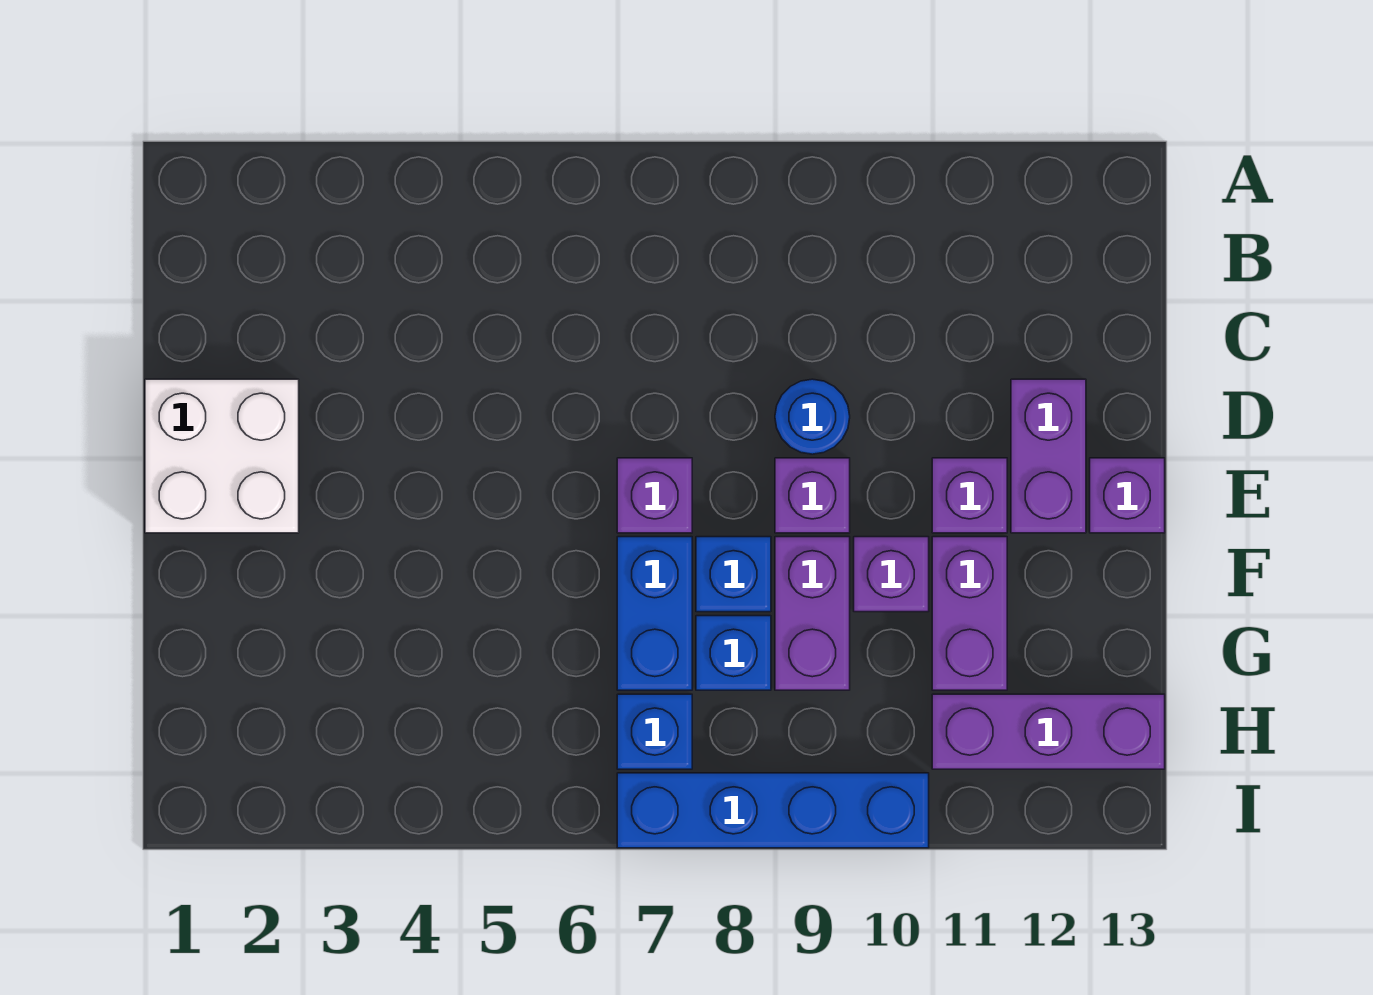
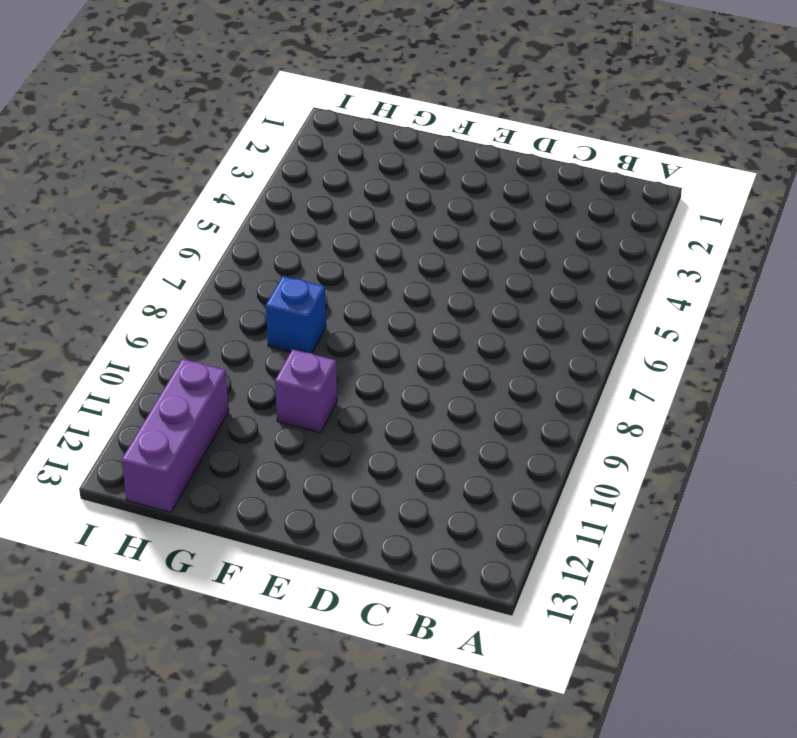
none -> white 2x2 brick [145,379,299,533]
none -> blue 1x1 round brick [775,379,850,454]
none -> purple 1x2 brick [1011,379,1086,533]

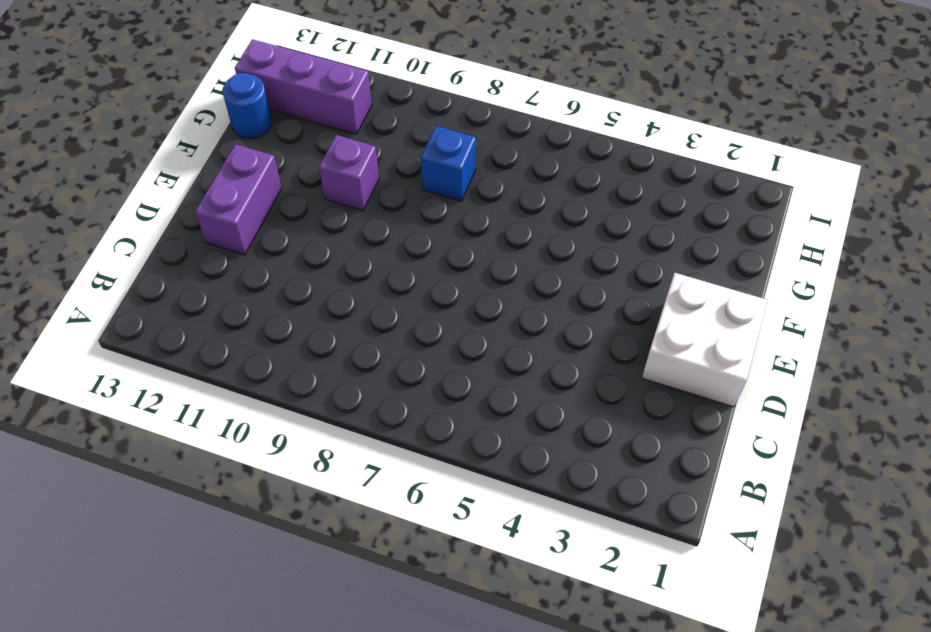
blue 1x1 round brick [223,73,272,139] -> blue 1x1 round brick moved to [775,379,850,454]
none -> purple 1x1 brick [617,458,692,533]
none -> purple 1x1 brick [775,458,850,533]
none -> purple 1x1 brick [932,458,1007,533]

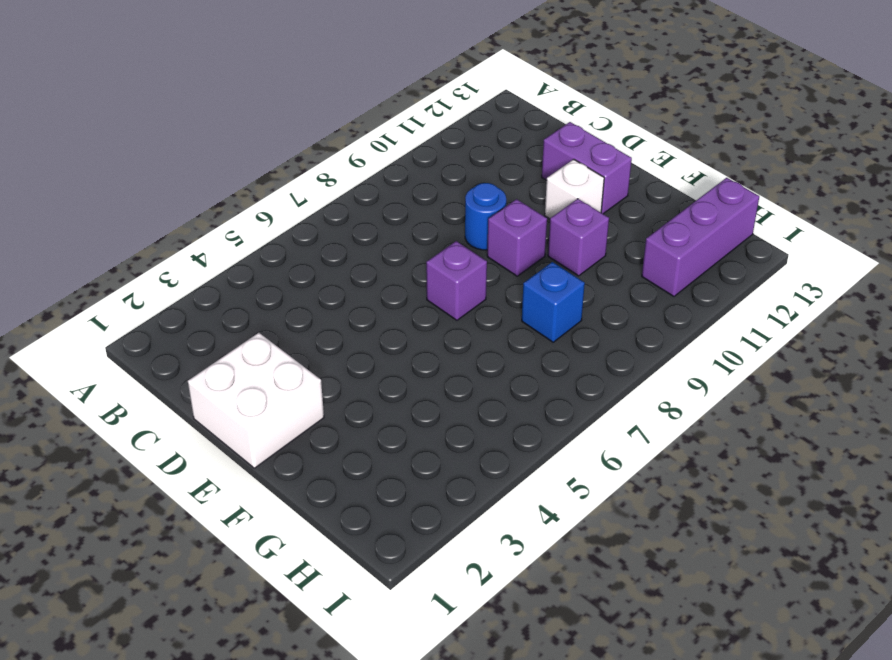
white 1x1 brick [545,159,604,219] -> purple 1x1 brick [932,458,1007,533]
none -> purple 1x1 brick [1090,458,1165,533]
none -> blue 1x2 brick [617,537,692,690]
none -> blue 1x1 brick [696,537,771,612]

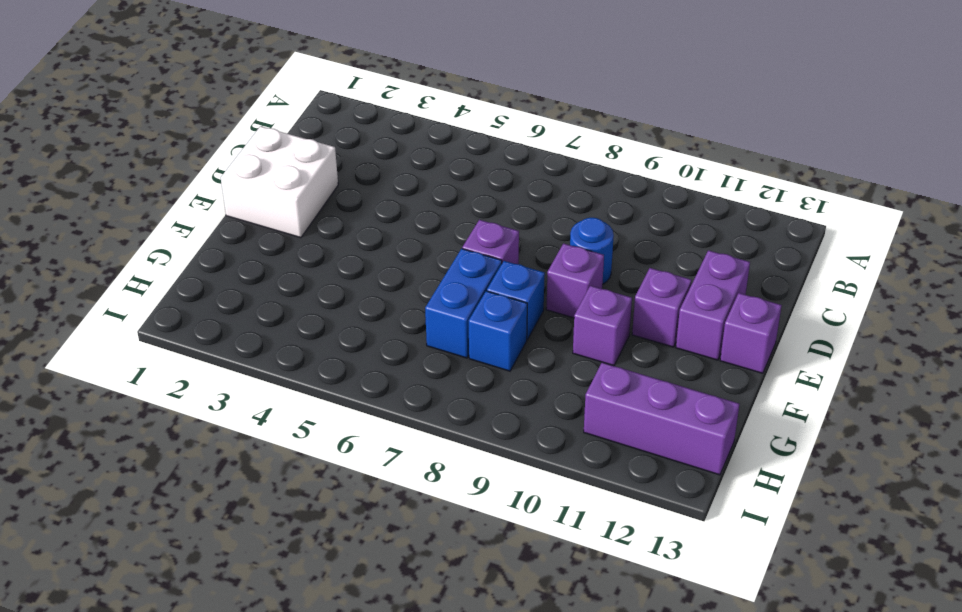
none -> purple 1x2 brick [775,537,850,690]
none -> purple 1x2 brick [932,537,1007,690]
none -> blue 1x1 brick [617,694,692,769]

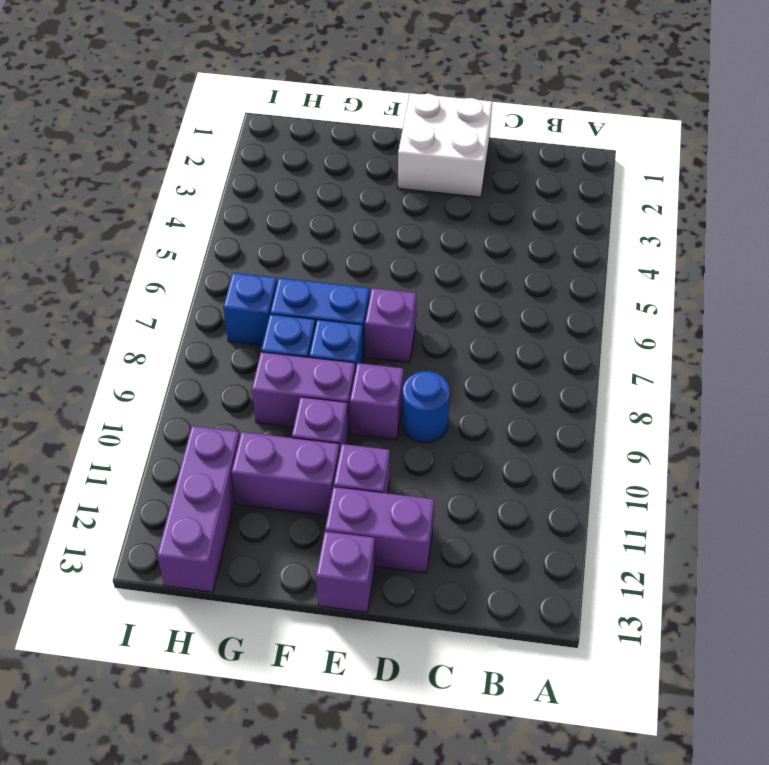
none -> blue 1x4 brick [617,773,929,848]

